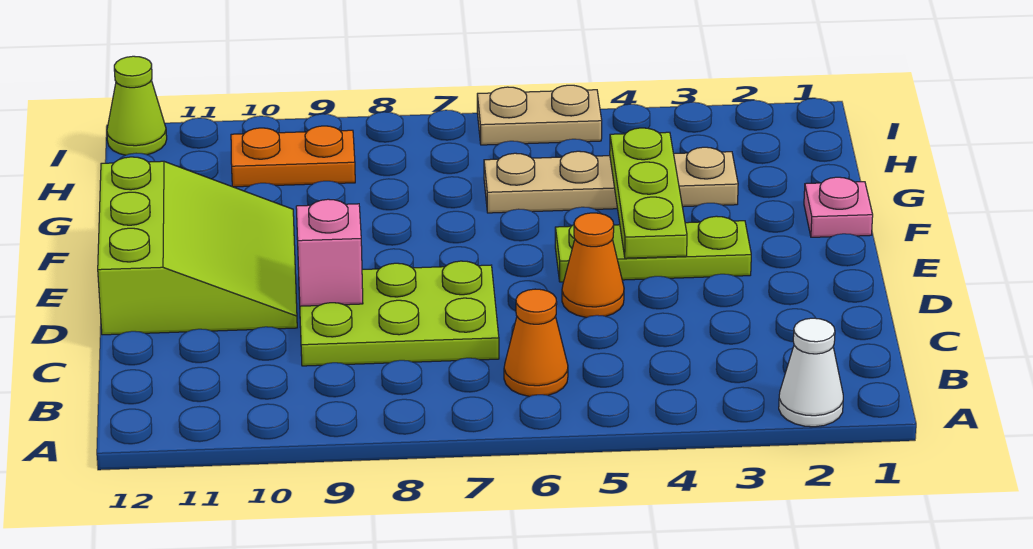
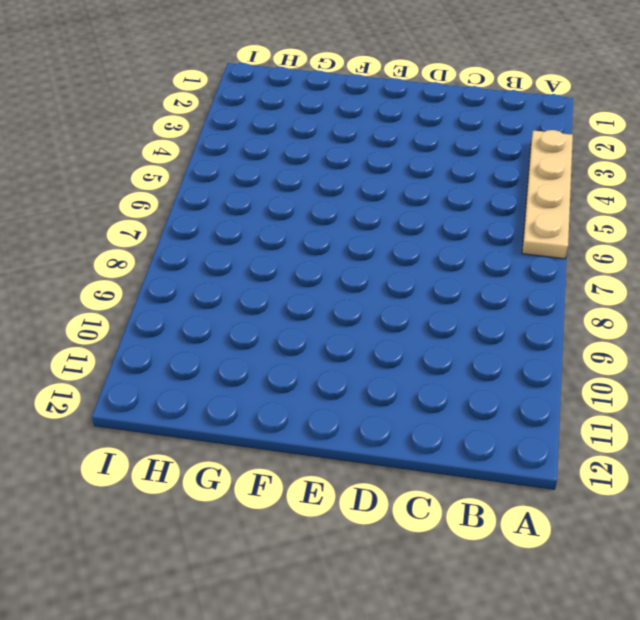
tan 1x4 plate [522,130,573,259] -> tan 1x4 plate moved to [484,147,738,213]
none -> white 1x1 cone [779,318,843,427]
none -> orange 1x1 cone [504,289,568,396]
none -> lime 2x3 plate [299,261,499,366]

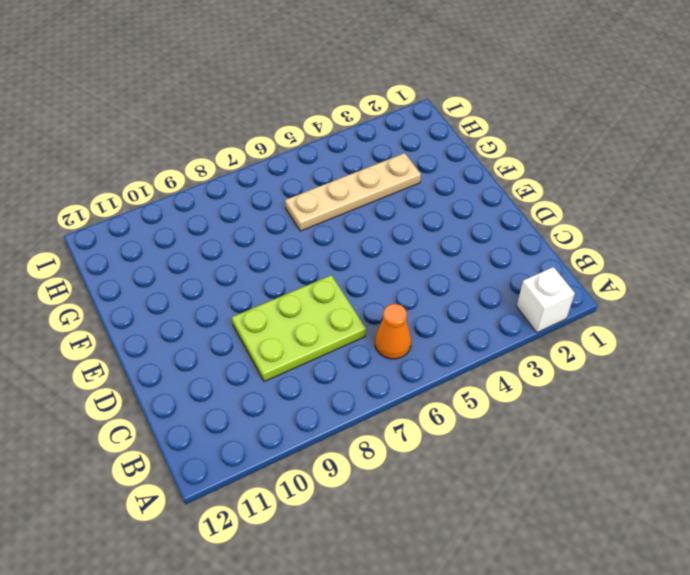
white 1x1 brick [517,267,575,333] -> white 1x1 cone [779,318,843,427]
none -> orange 1x1 cone [562,213,624,317]
none -> lime 3x3 slope [98,157,297,335]
none -> lime 1x3 plate [555,216,751,282]

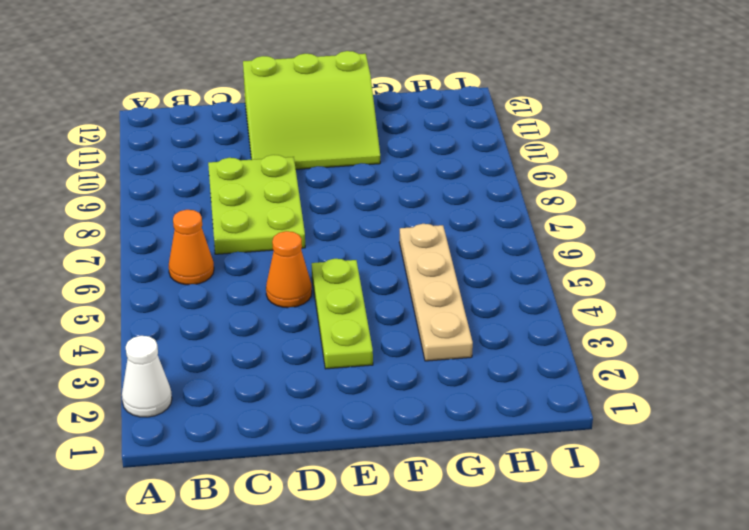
none -> pink 1x1 plate [804,177,873,237]
none -> orange 1x2 plate [231,126,355,187]
none -> tan 1x2 plate [477,85,602,145]

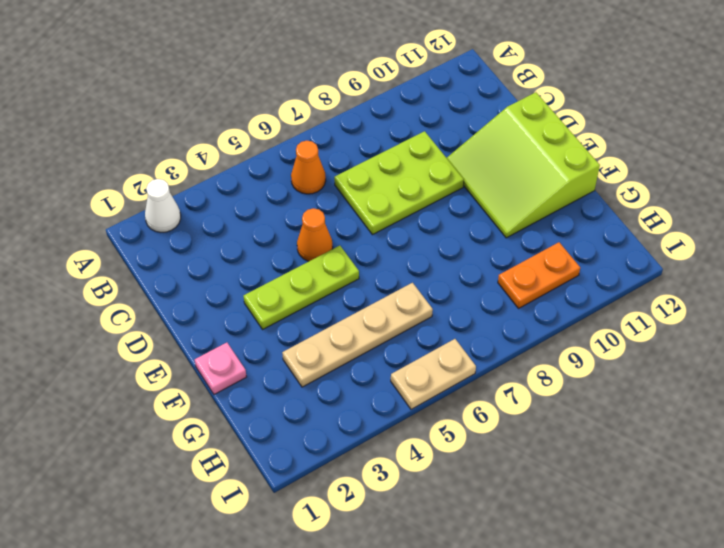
none -> lime 1x1 cone [107,56,167,155]
none -> pink 1x1 brick [296,199,363,306]
none -> lime 1x3 plate [610,128,687,258]

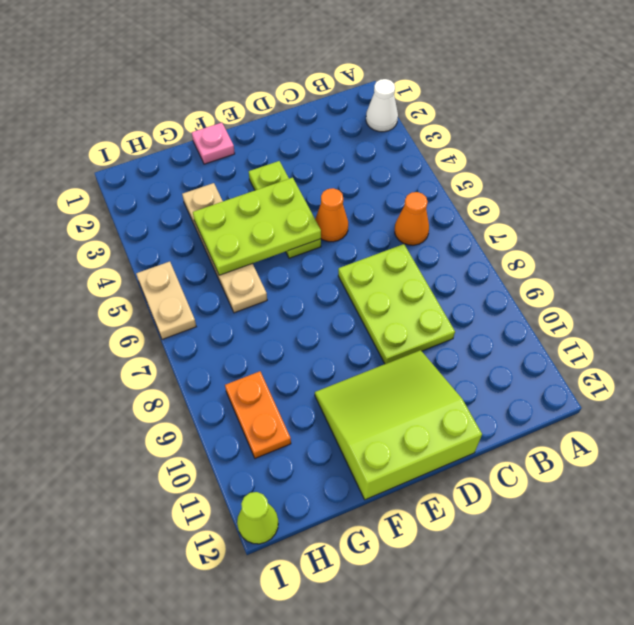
lime 2x3 plate [193,178,321,275] -> lime 1x3 plate [610,128,687,258]
none -> pink 1x1 brick [296,199,363,306]

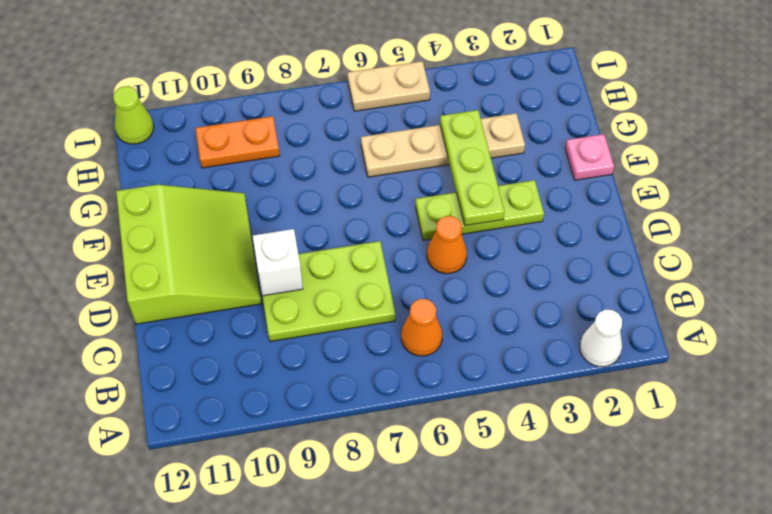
white 1x1 brick [253,229,303,296] -> pink 1x1 brick [296,199,363,306]

